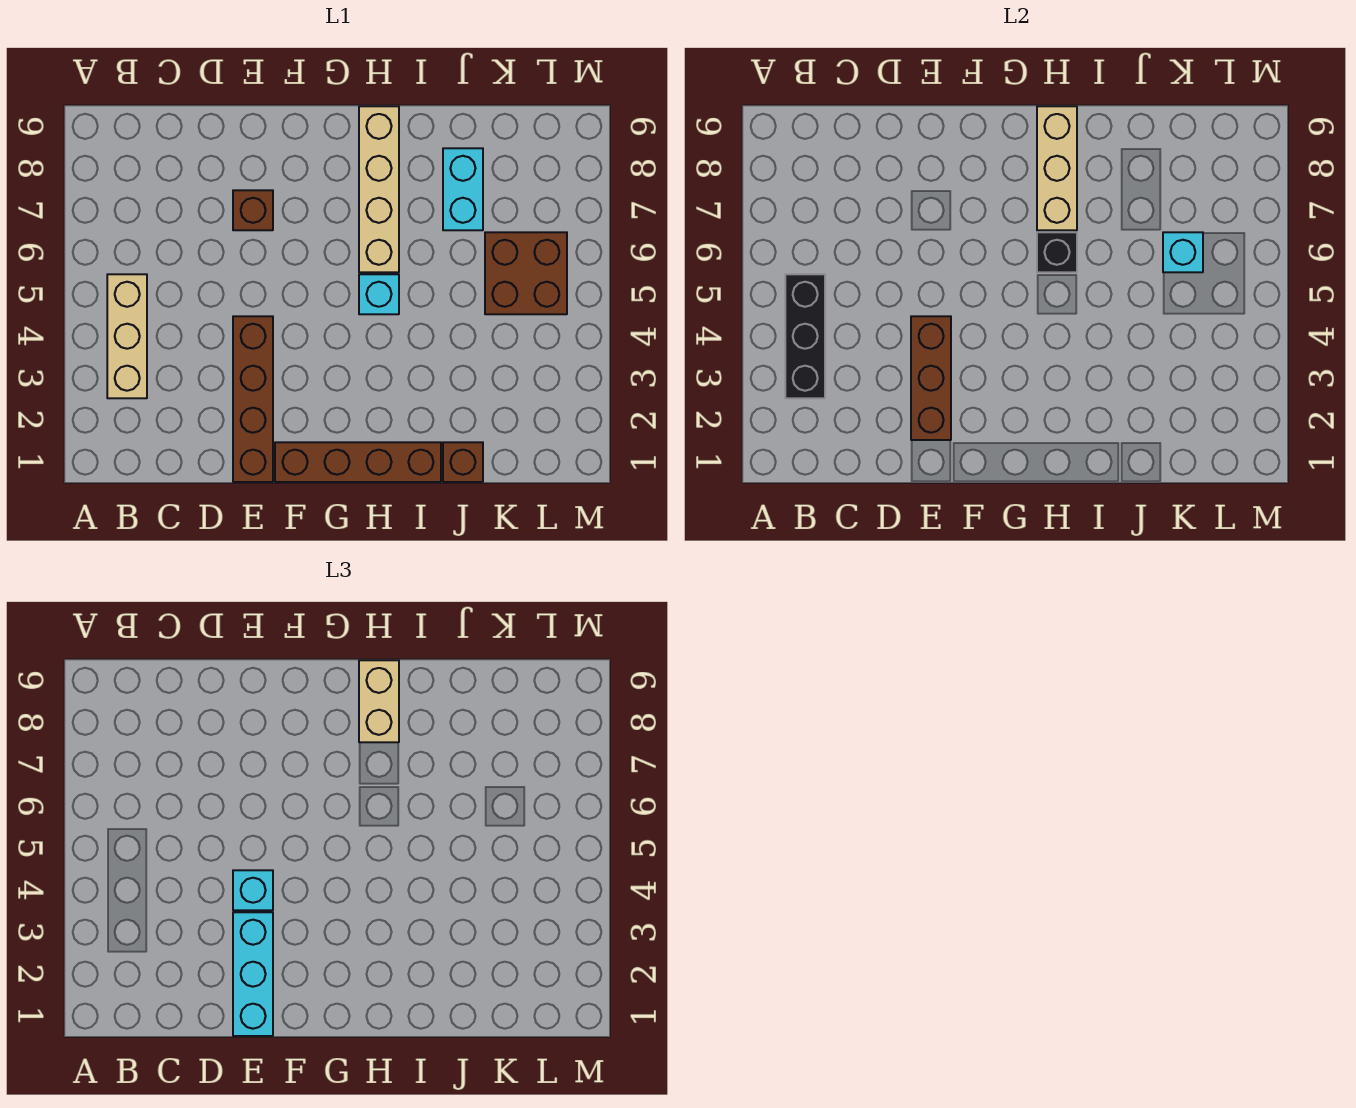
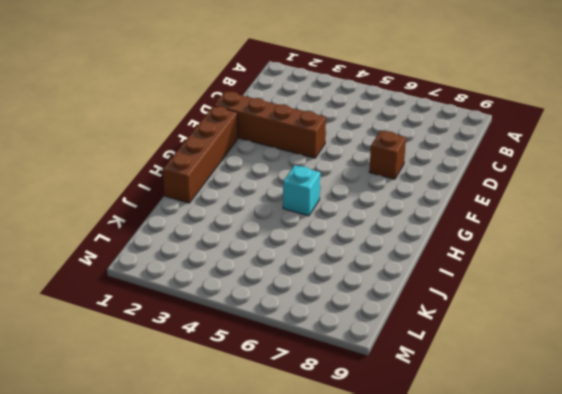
none -> tan 1x3 brick [107,274,147,398]
none -> tan 1x4 brick [359,106,399,272]
none -> brown 1x1 brick [443,442,483,482]

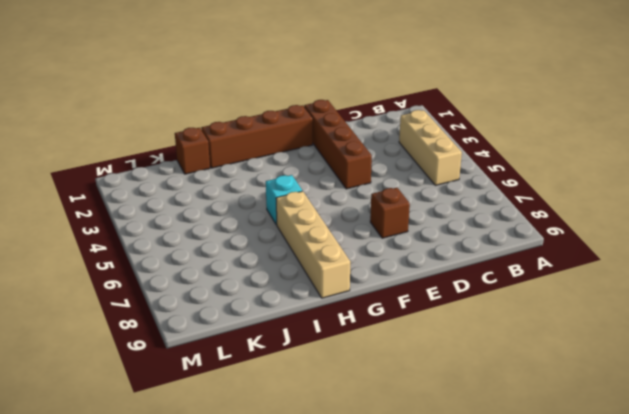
none -> cyan 1x2 brick [443,148,483,230]
none -> brown 2x2 brick [485,232,567,314]
none -> black 1x3 brick [785,274,825,398]

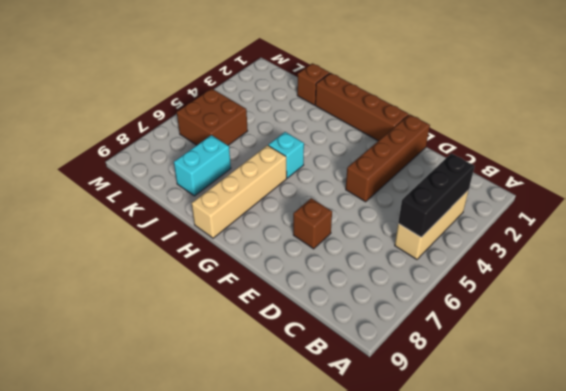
none -> brown 1x3 brick [911,316,951,440]
none -> black 1x1 brick [1037,232,1077,272]
none -> tan 1x3 brick [1037,106,1077,230]

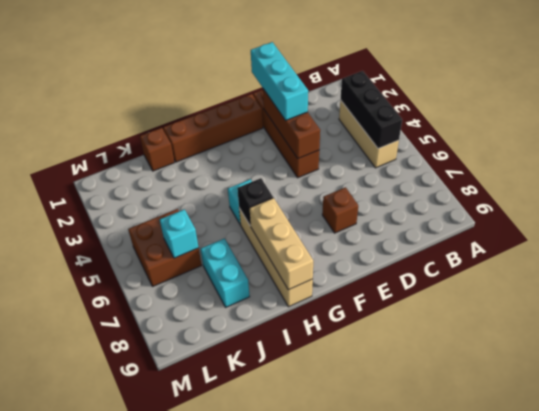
none -> cyan 1x1 brick [233,870,273,910]
none -> tan 1x2 brick [359,660,399,742]

